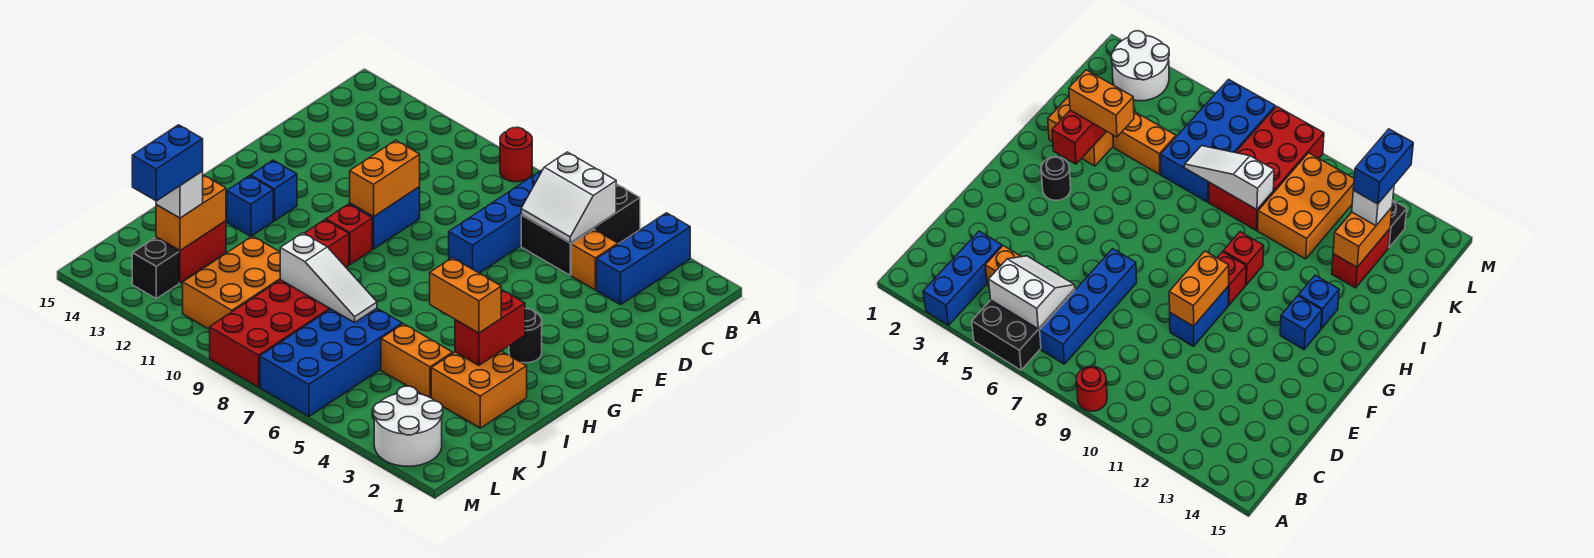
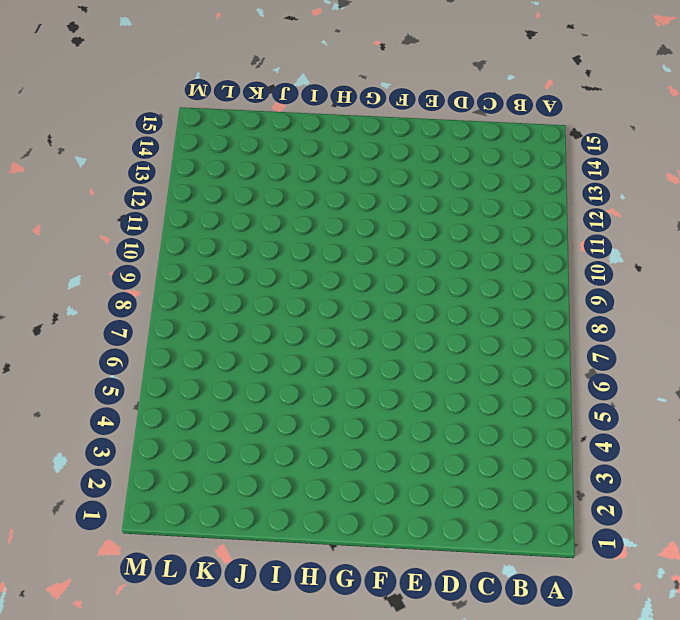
none -> blue 1x3 brick [597,213,690,305]
none -> black 2x3 brick [521,184,640,275]
none -> red 1x1 round brick [500,127,532,182]

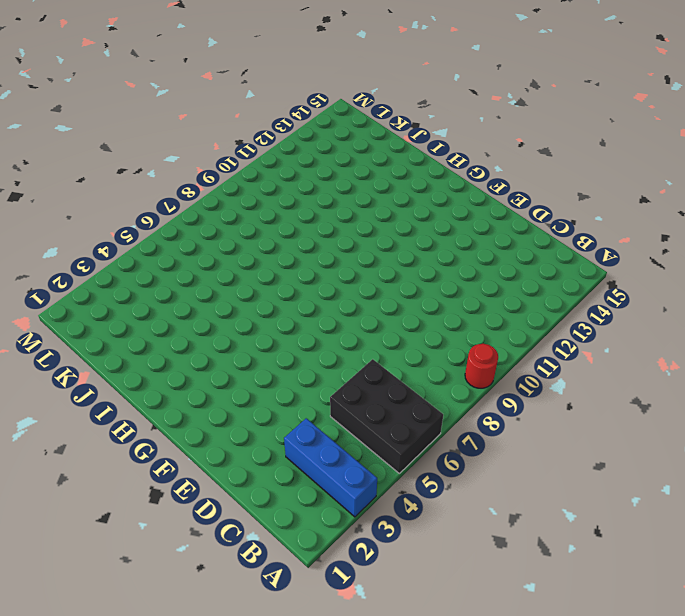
none -> blue 1x4 brick [449,170,542,273]
none -> orange 1x1 brick [571,230,618,290]
none -> blue 1x2 brick [350,187,420,249]

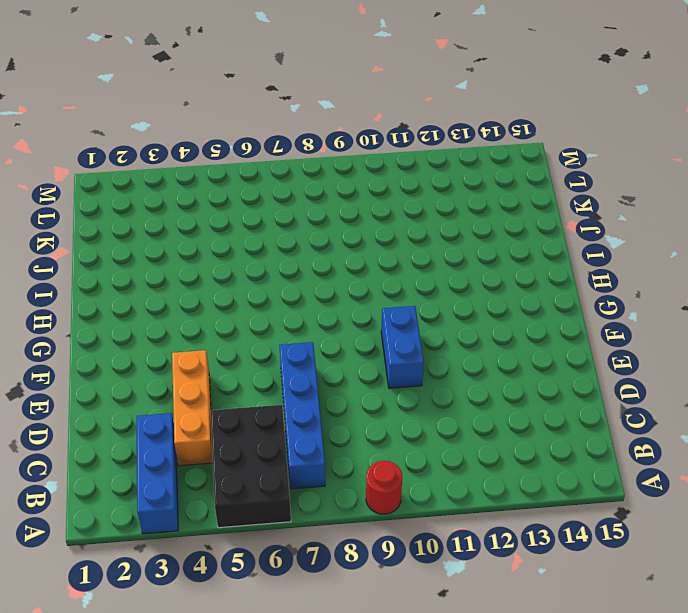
orange 1x3 brick [172,350,213,466] -> orange 1x1 brick [571,230,618,290]
none -> black 1x1 round brick [509,309,542,363]
none -> red 1x1 brick [326,204,372,265]
none -> blue 1x1 brick [251,160,297,221]

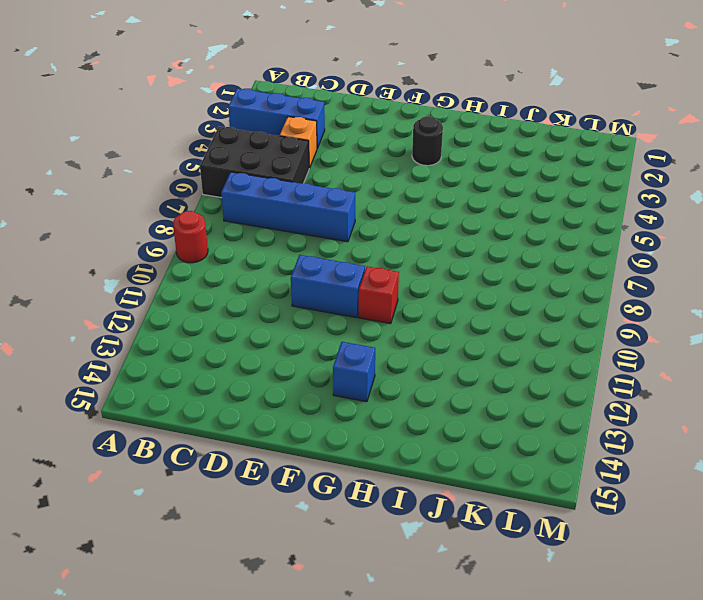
none -> red 1x1 brick [304,220,349,267]
none -> blue 1x1 brick [227,176,273,236]
none -> orange 2x2 brick [431,351,527,428]

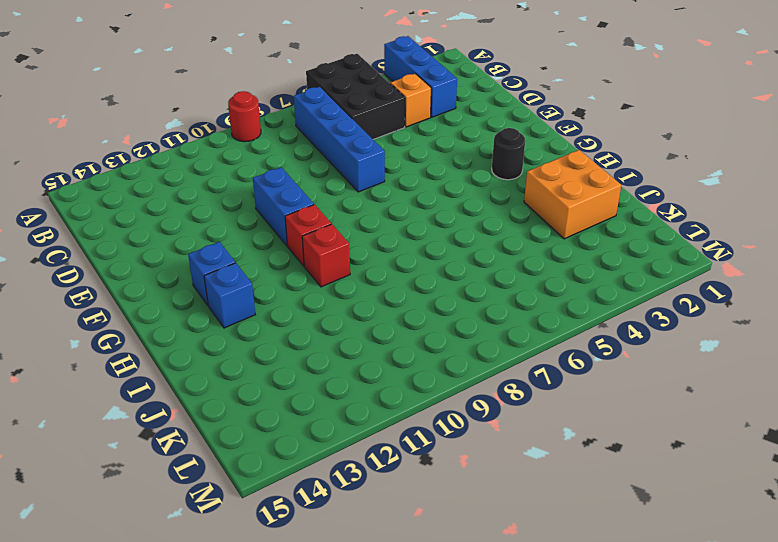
none -> orange 1x2 brick [381,324,453,398]
none -> blue 2x4 brick [260,308,402,416]
none -> red 2x4 brick [210,280,330,387]

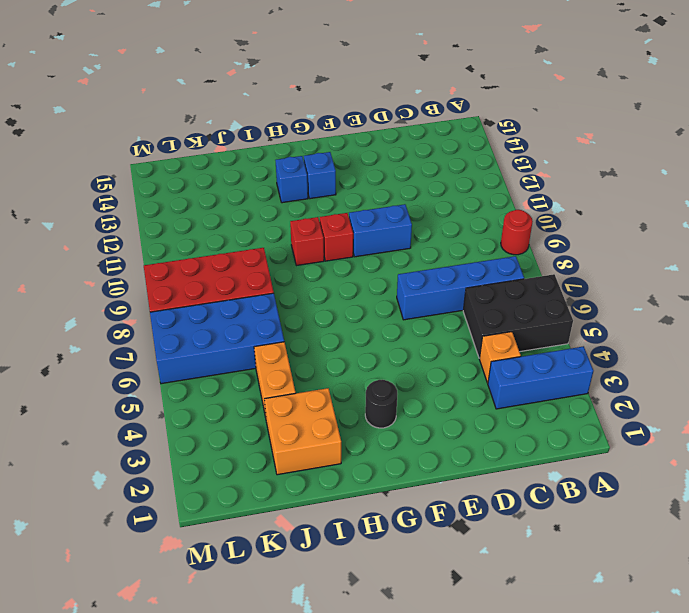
none -> orange 2x3 brick [183,236,280,330]
none -> red 1x2 brick [156,221,226,283]
none -> white 2x2 round brick [374,386,443,466]

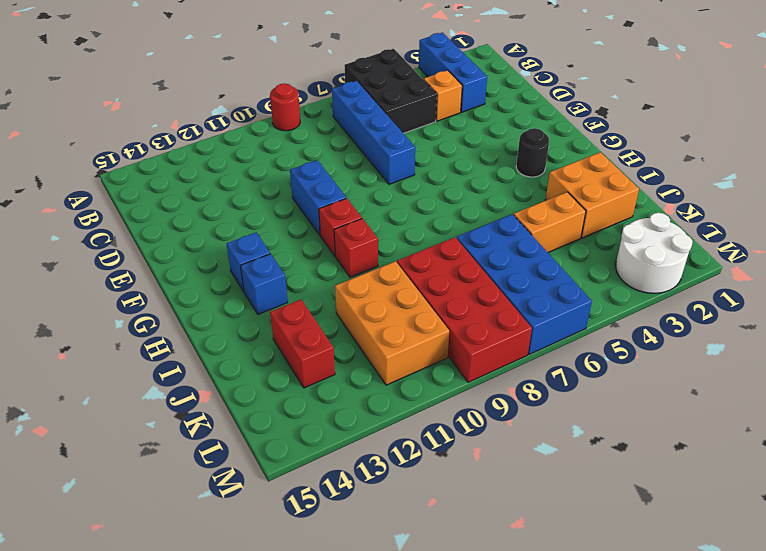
none -> black 1x1 brick [132,238,179,299]
none -> white 2x2 slope [521,152,616,243]
none -> orange 1x2 brick [350,140,420,217]

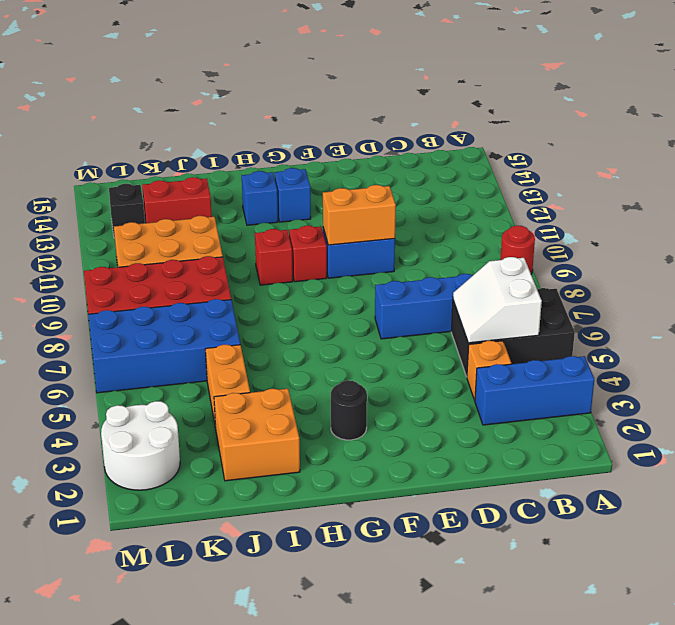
none -> red 1x2 brick [455,289,525,365]
none -> white 1x3 slope [280,233,377,323]
none -> orange 1x2 brick [156,175,226,251]

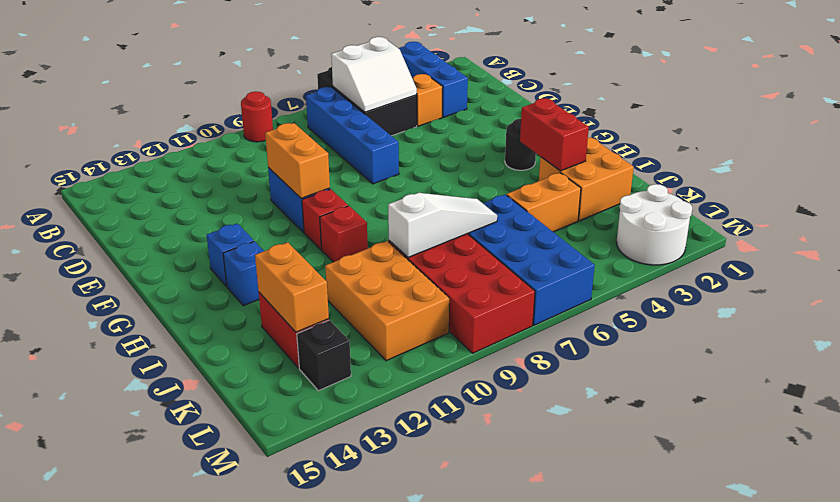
none -> orange 1x2 brick [430,258,501,333]
none -> white 1x1 brick [156,171,203,218]
none -> blue 1x2 brick [132,125,203,201]

